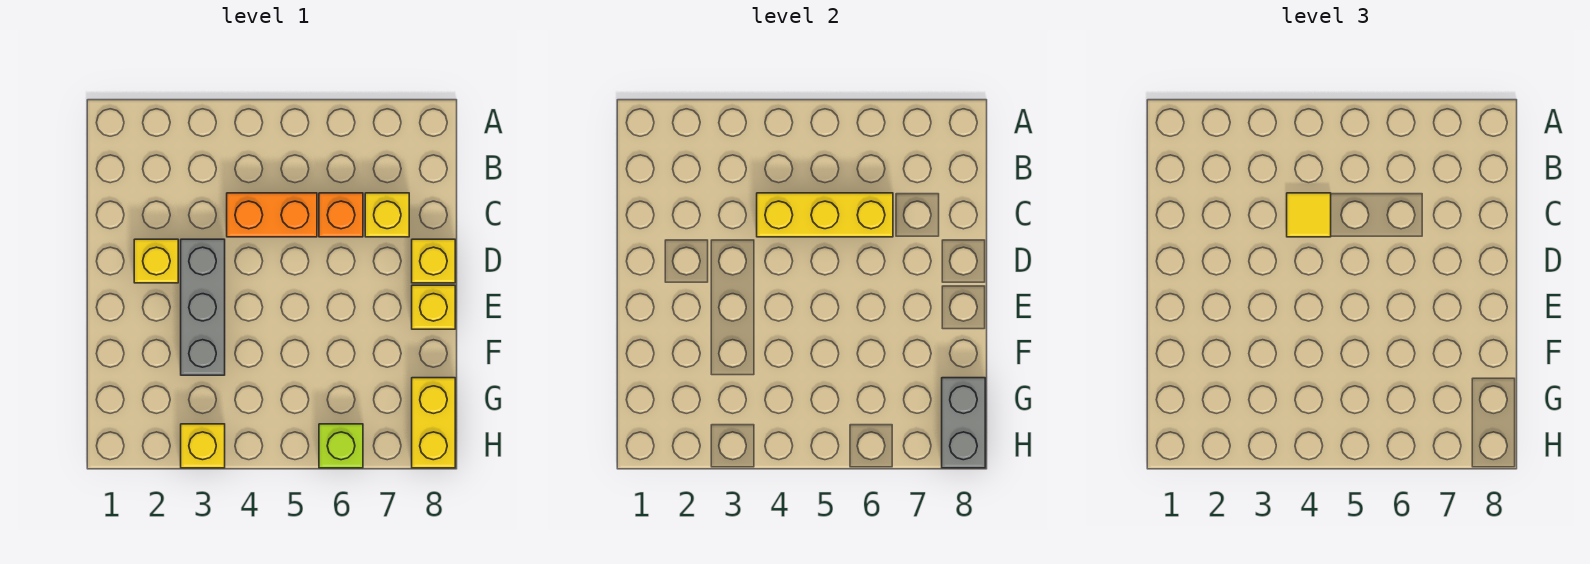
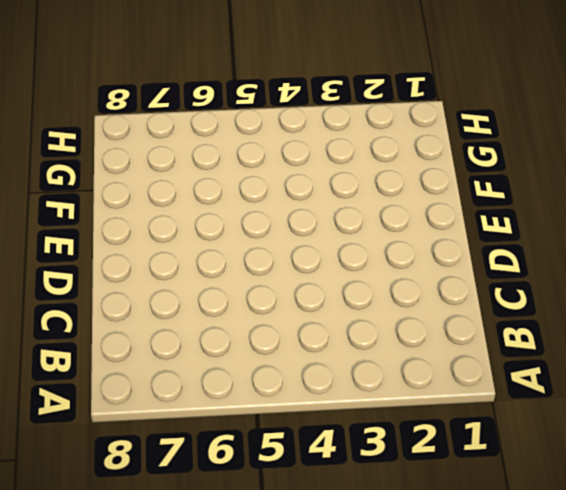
none -> orange 1x2 brick [227,193,317,237]
none -> orange 1x1 brick [319,193,363,237]
none -> yellow 1x1 brick [365,193,409,237]

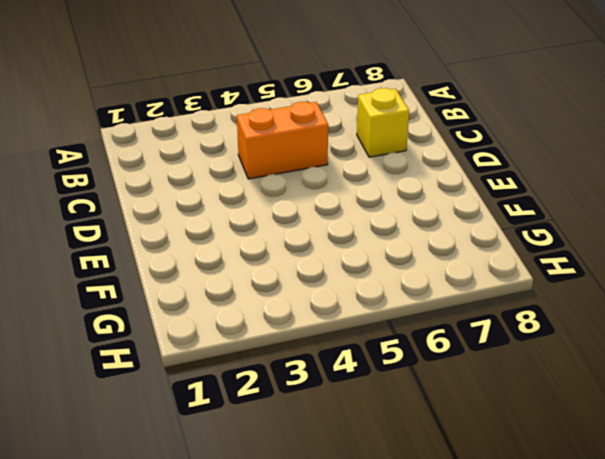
none -> orange 1x1 brick [319,193,363,237]
none -> yellow 1x1 brick [134,239,178,283]
none -> grey 1x3 brick [181,239,225,375]

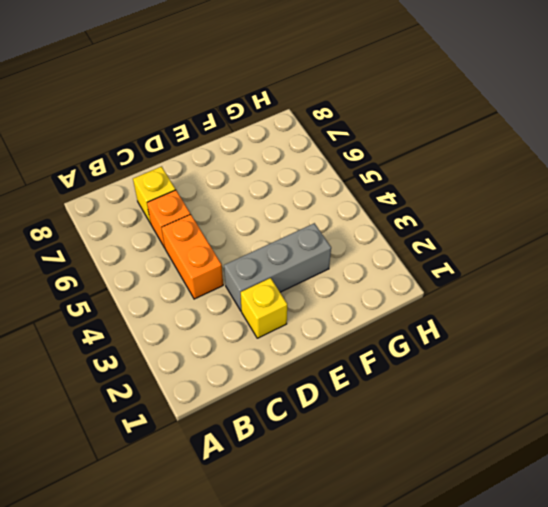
none -> yellow 1x1 brick [412,239,455,283]
none -> yellow 1x1 brick [412,285,455,329]
none -> yellow 1x2 brick [412,378,455,468]

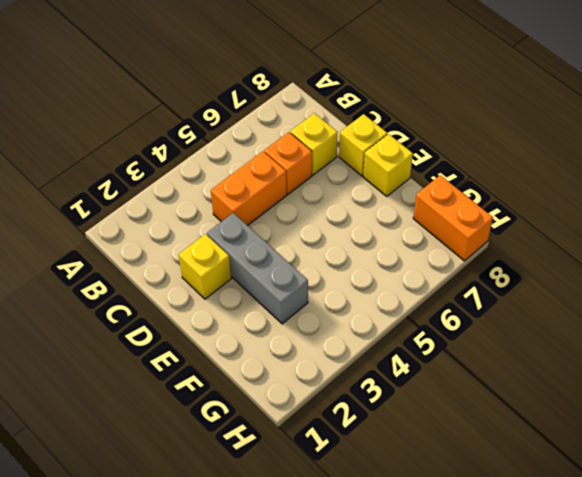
orange 1x2 brick [413,175,493,261] -> yellow 1x2 brick [412,378,455,468]
none -> yellow 1x1 brick [181,424,225,468]
none -> lime 1x1 brick [319,424,363,468]
none -> yellow 1x3 brick [757,193,893,237]

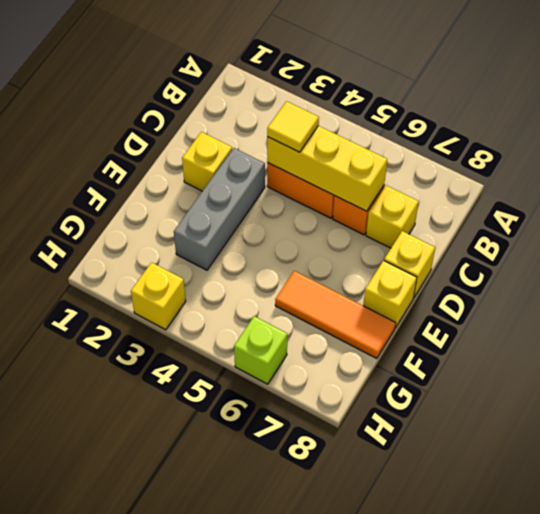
orange 1x3 tile [275,271,396,359] -> none
none -> yellow 1x2 brick [412,378,455,468]
none -> grey 1x2 brick [942,378,985,468]

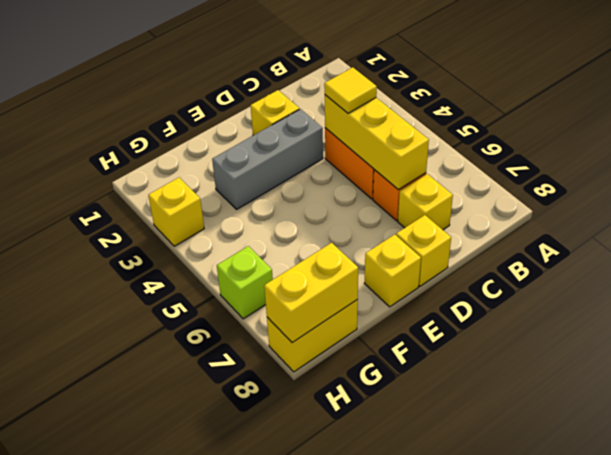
yellow 1x2 brick [264,243,358,343] -> grey 1x2 brick [942,378,985,468]

